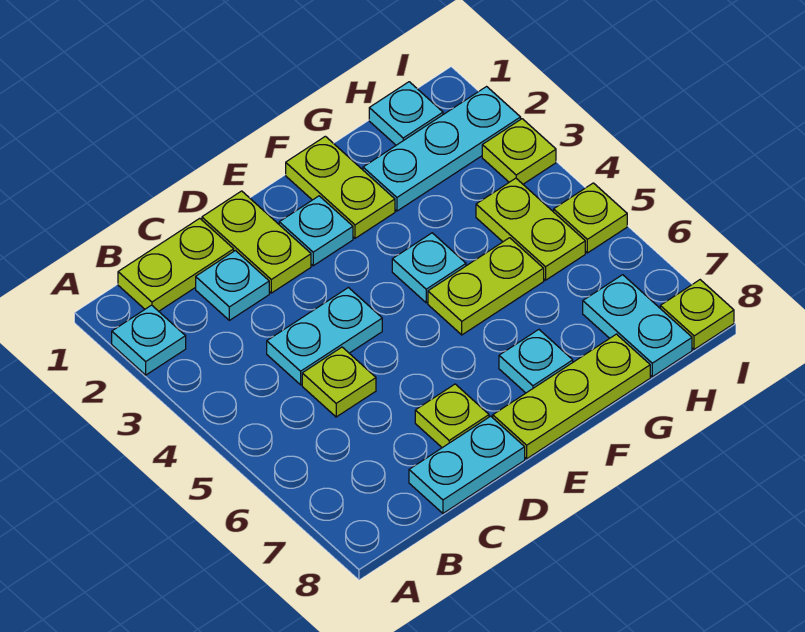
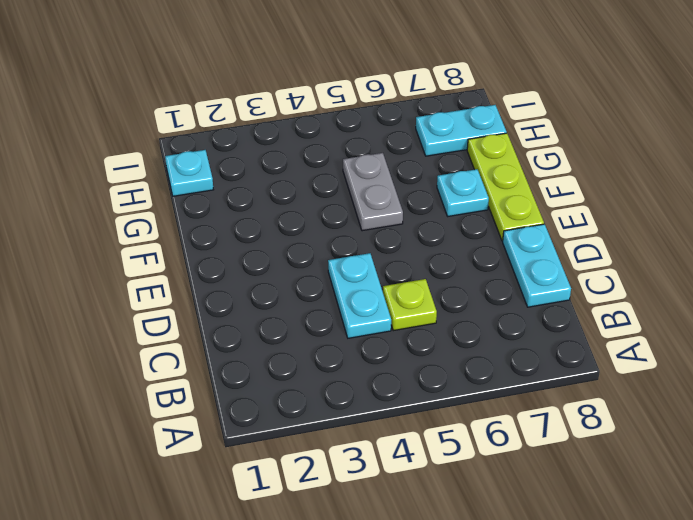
grey 1x2 plate [343,153,403,231] -> lime 1x2 plate [428,238,544,335]
none -> cyan 1x1 plate [112,305,186,375]
none -> lime 1x2 plate [118,218,234,311]
none -> cyan 1x1 plate [196,251,269,320]

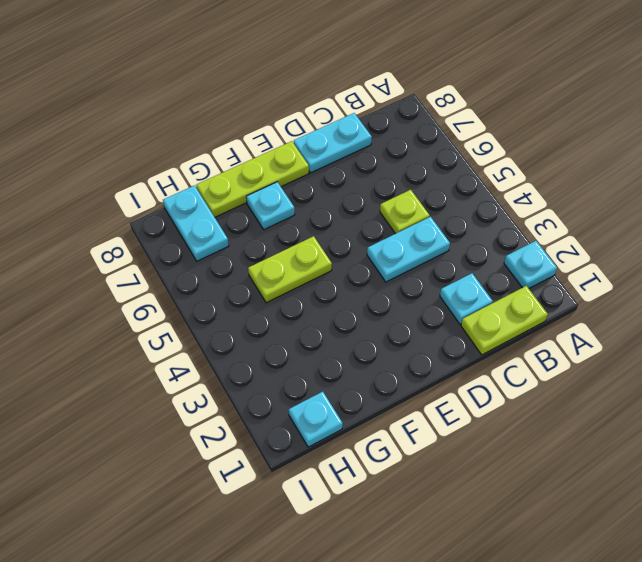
none -> lime 1x2 plate [202,191,311,293]
none -> lime 1x1 plate [415,384,489,448]
none -> cyan 1x1 plate [279,196,353,266]

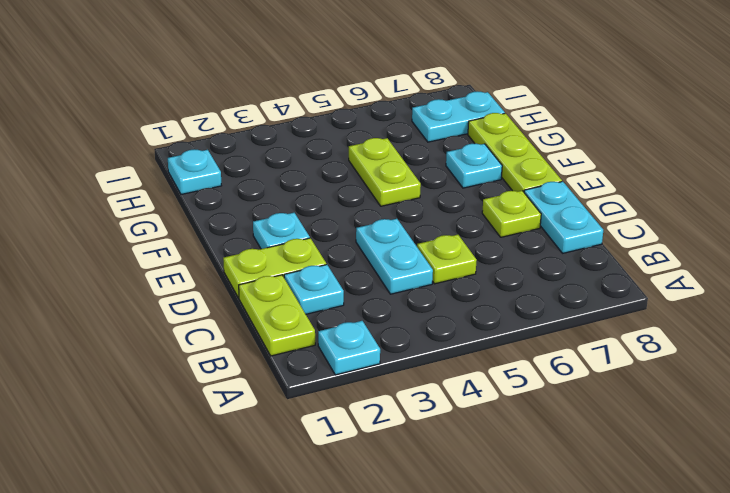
none -> lime 1x2 plate [286,136,395,238]
none -> cyan 1x1 plate [392,233,466,303]
none -> cyan 1x3 plate [363,87,521,211]

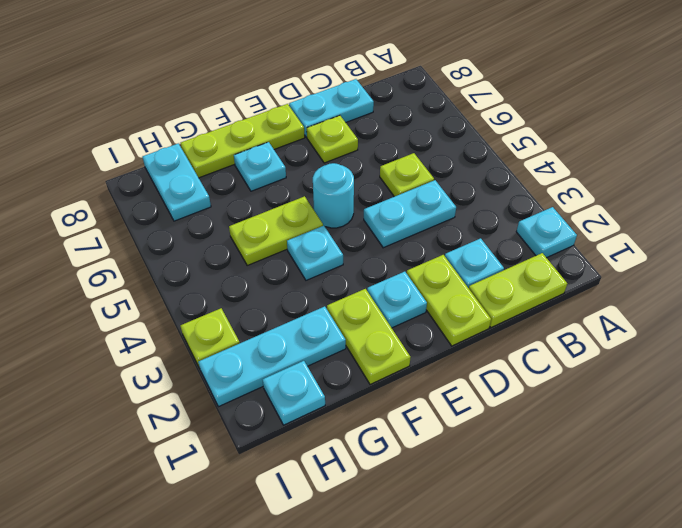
cyan 1x1 round brick [313,163,354,228] -> none
none -> lime 1x2 plate [476,178,585,280]
none -> lime 1x1 plate [554,183,627,253]
none -> lime 1x1 plate [660,280,734,349]

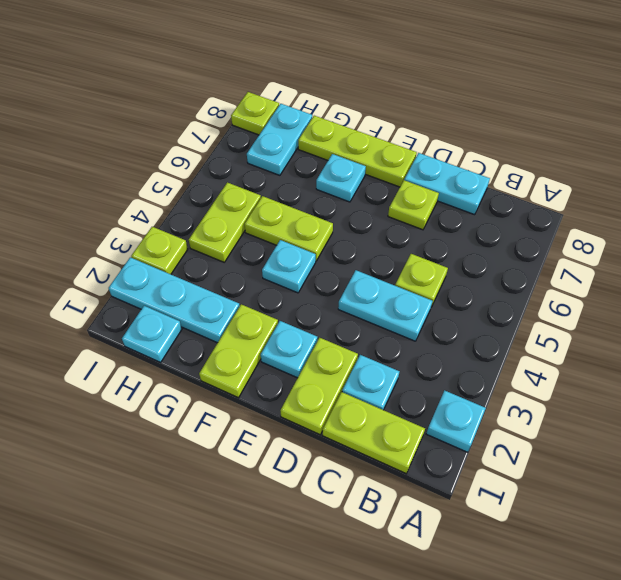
none -> lime 1x1 plate [554,183,627,253]

